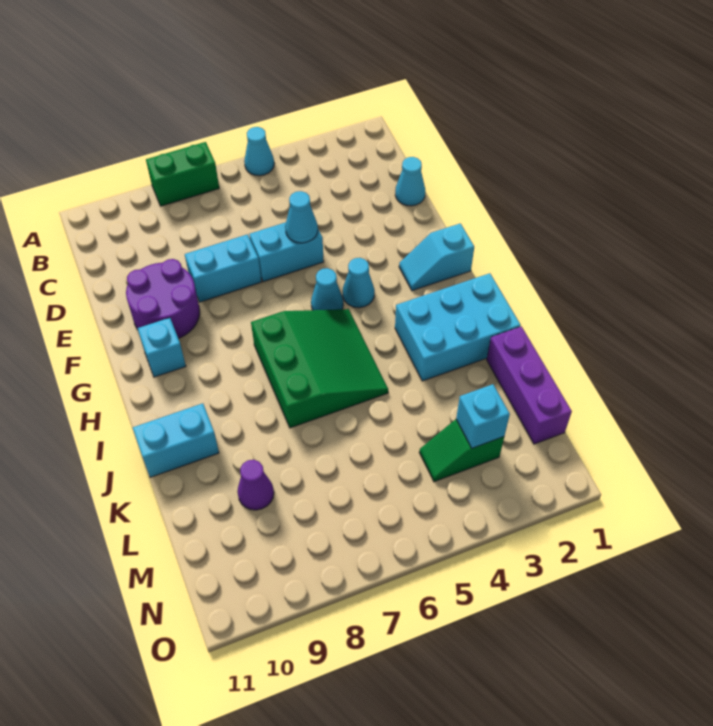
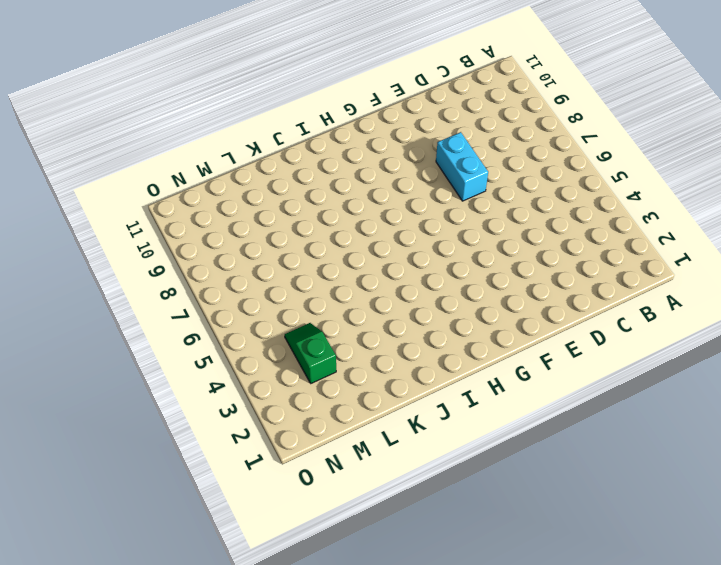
none -> cyan 1x1 cone [244,127,274,176]
none -> green 1x2 brick [146,142,219,206]
none -> cyan 1x1 cone [395,157,425,206]

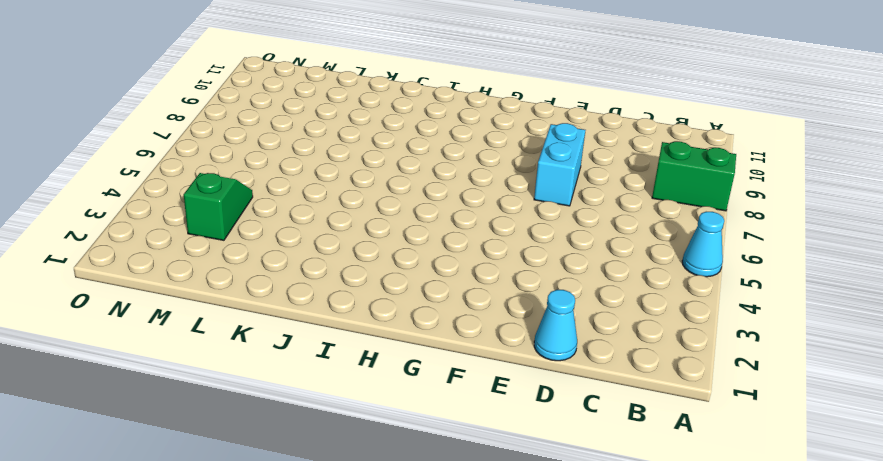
green 1x2 brick [652,141,736,211] -> green 1x2 brick turned to [146,142,219,206]
none -> cyan 1x2 brick [249,222,324,282]
none -> purple 2x2 round brick [126,259,200,338]
none -> cyan 1x2 slope [399,223,474,291]

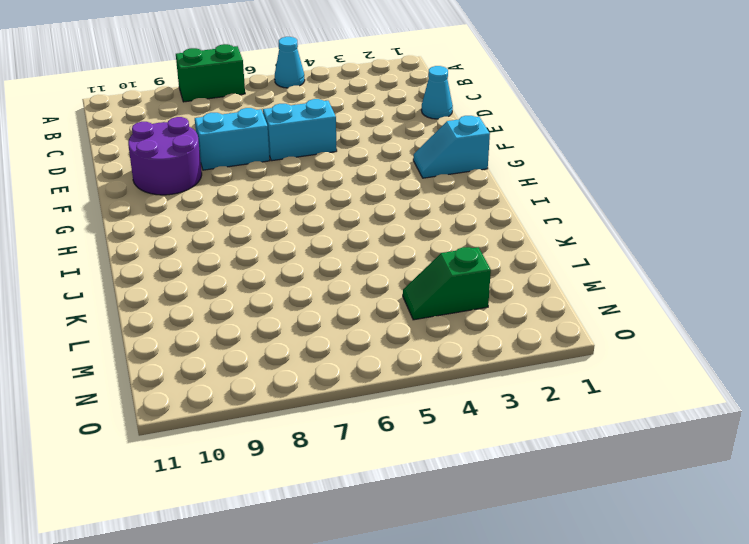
none -> cyan 1x1 cone [343,258,375,308]
none -> cyan 1x1 cone [311,268,343,310]
none -> cyan 1x1 brick [137,318,186,377]

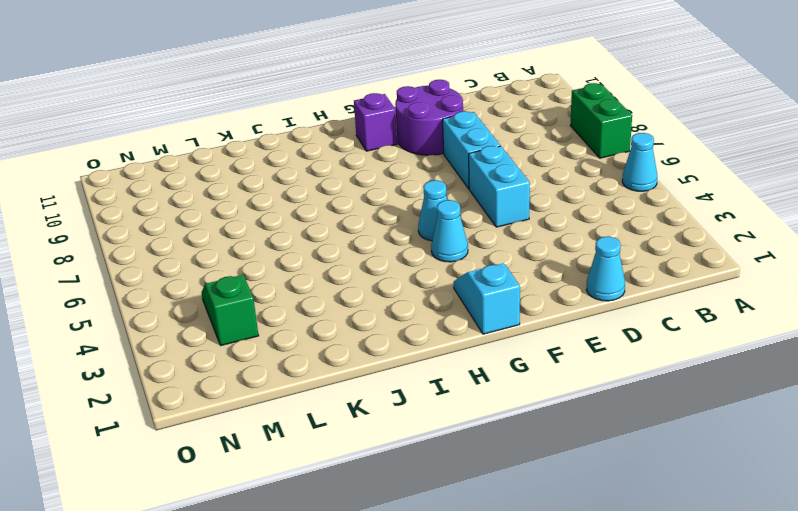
purple 1x1 brick [354,93,397,151] -> cyan 1x1 brick [137,318,186,377]
none -> green 3x3 slope [251,309,388,428]
none -> cyan 2x3 brick [395,273,521,381]
none -> cyan 1x2 brick [133,403,219,477]

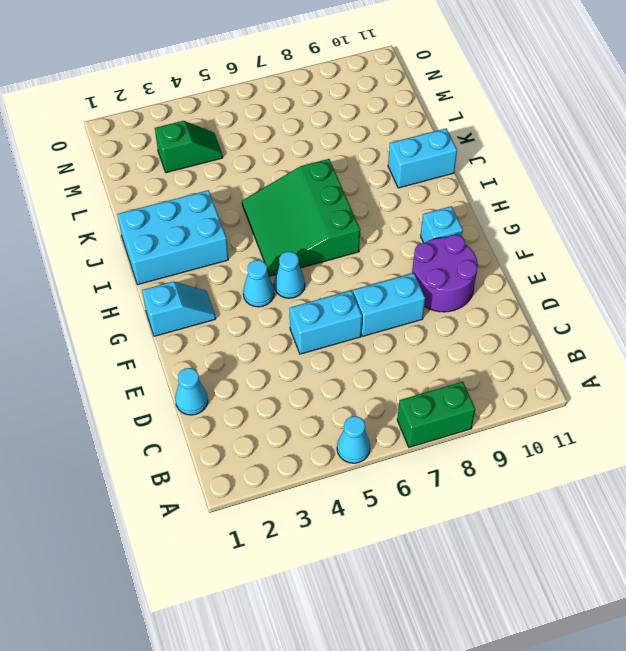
none -> purple 1x3 brick [487,326,572,444]
none -> purple 1x1 cone [237,460,274,510]
none -> cyan 1x1 cone [285,191,318,243]

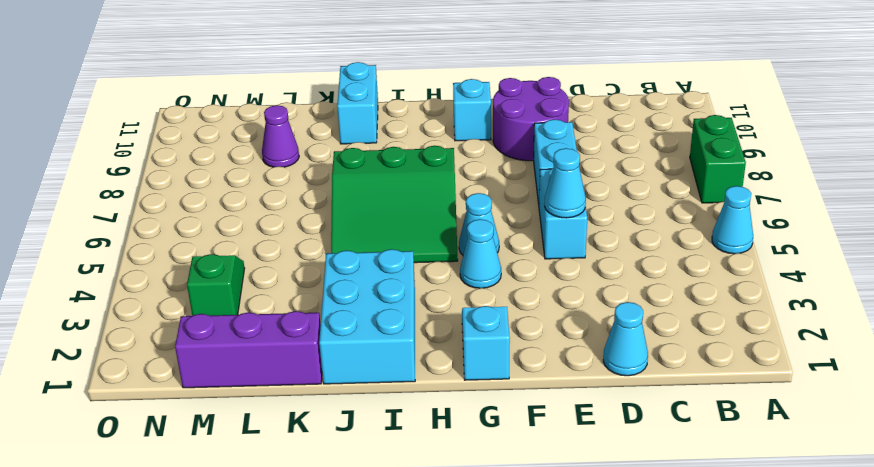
none -> cyan 1x1 brick [456,384,510,448]

